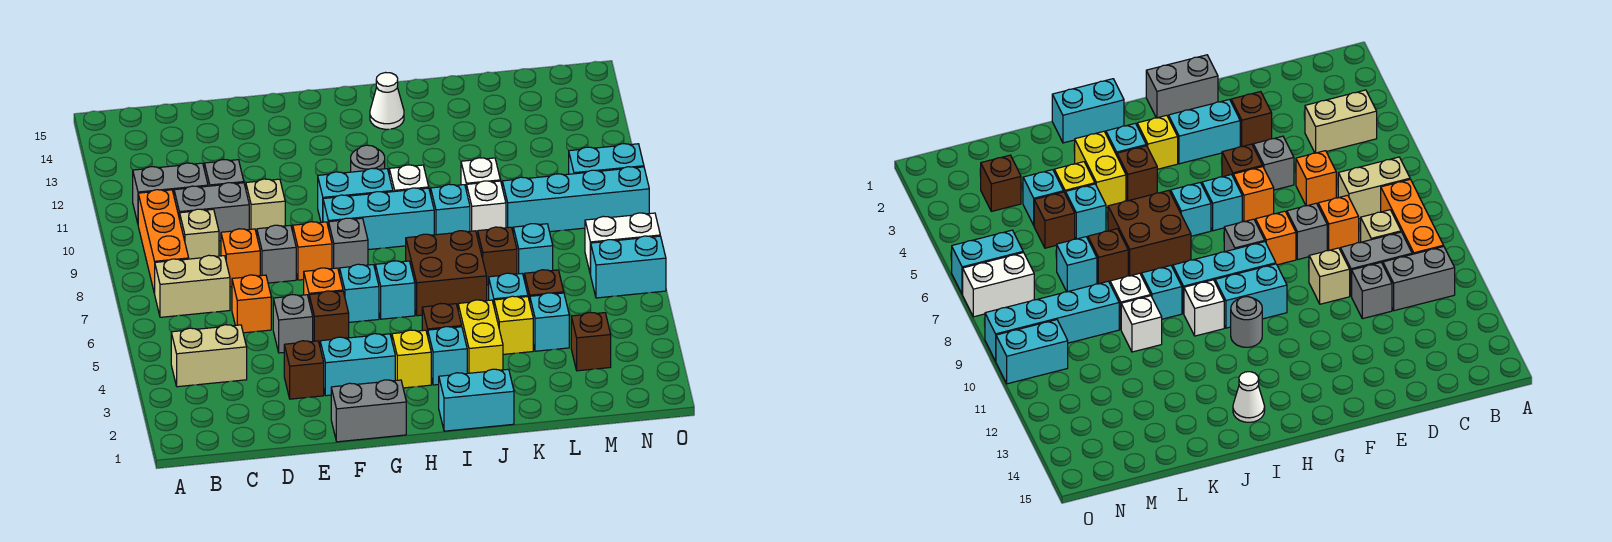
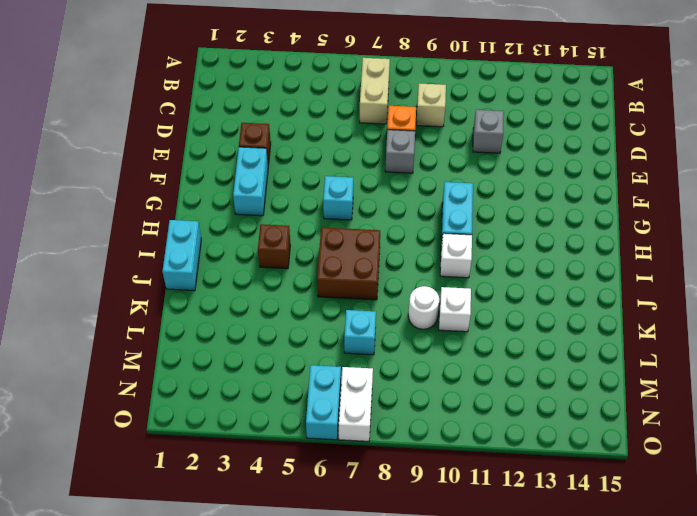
white 1x1 round brick [408,286,439,329] -> white 1x1 brick [467,181,506,237]
none -> tan 1x2 brick [171,325,247,387]
none -> orange 1x3 brick [138,190,189,294]
none -> grey 1x2 brick [133,163,208,223]
none -> grey 1x2 brick [174,183,249,241]

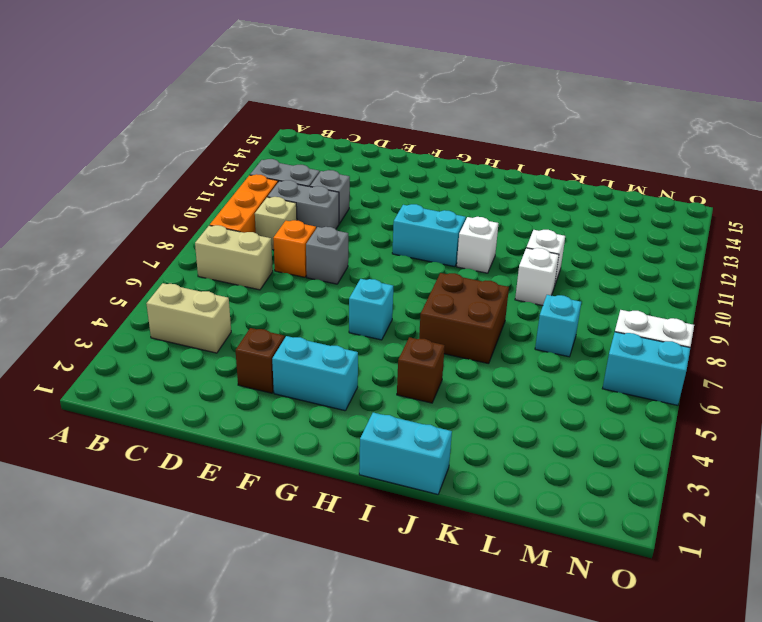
none -> orange 1x1 brick [232,275,271,333]
none -> grey 1x1 brick [273,295,313,353]
none -> tan 1x1 brick [246,179,285,235]
none -> grey 1x2 brick [331,380,406,442]

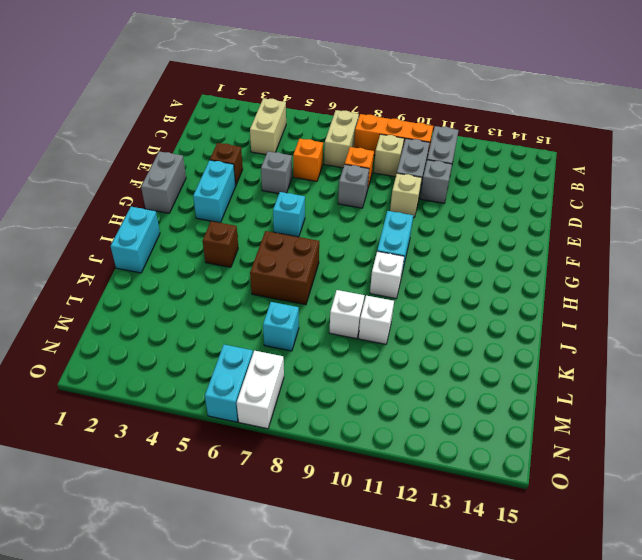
none -> brown 1x1 brick [309,291,349,345]
none -> orange 1x1 brick [304,268,343,299]
none -> orange 1x1 brick [293,222,332,280]
none -> grey 1x1 brick [329,218,368,275]

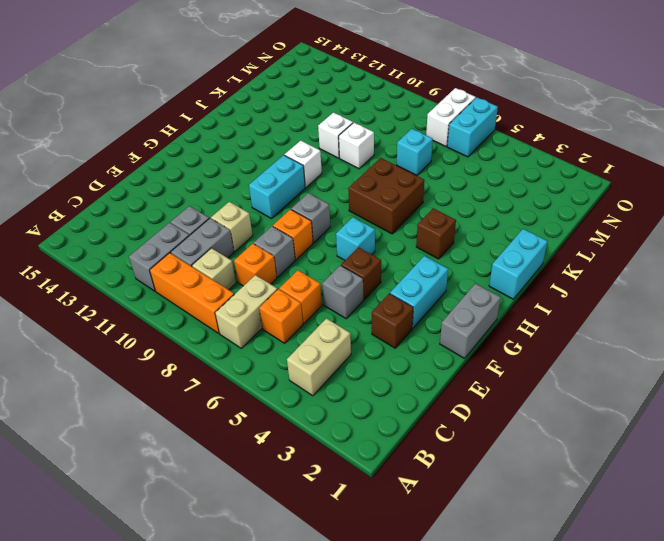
orange 1x1 brick [259,289,303,343] -> orange 1x1 brick moved to [304,268,343,299]
none -> cyan 1x3 brick [323,188,434,250]
none -> yellow 1x1 brick [392,330,431,388]
none -> cyan 1x1 brick [375,261,415,319]
none -> grey 1x1 round brick [351,145,385,172]

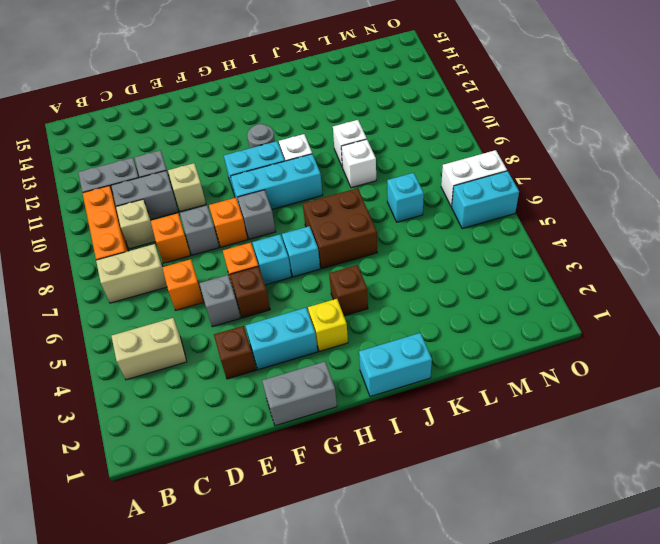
none -> cyan 1x1 brick [428,327,467,385]
none -> white 1x1 cone [370,73,404,129]
none -> yellow 1x2 brick [458,300,503,373]
none -> cyan 1x1 brick [431,184,470,235]

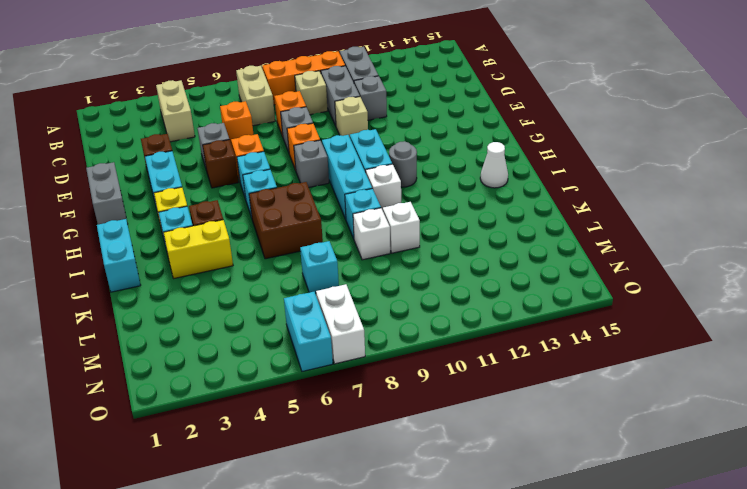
none -> yellow 1x1 brick [494,296,533,354]
none -> cyan 1x1 brick [489,273,528,305]
none -> brown 1x1 brick [478,227,517,285]
none -> cyan 1x1 brick [530,293,569,351]

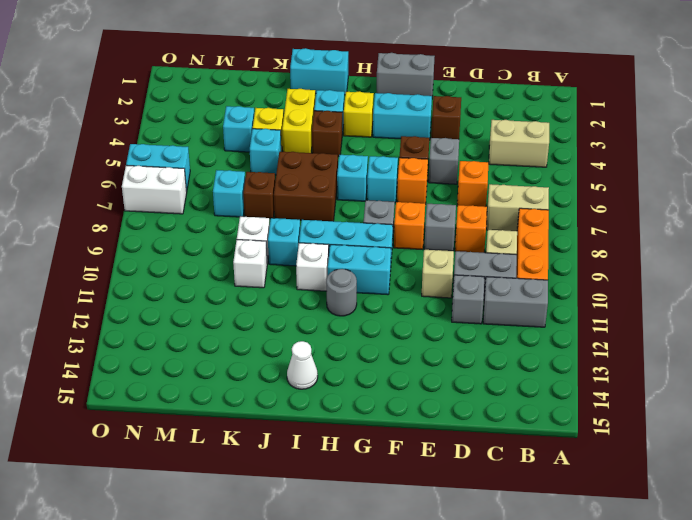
none -> brown 1x1 brick [524,270,564,302]
none -> cyan 1x4 brick [502,167,649,232]
none -> brown 1x1 brick [571,312,611,371]
none -> cyan 1x2 brick [569,144,644,174]

